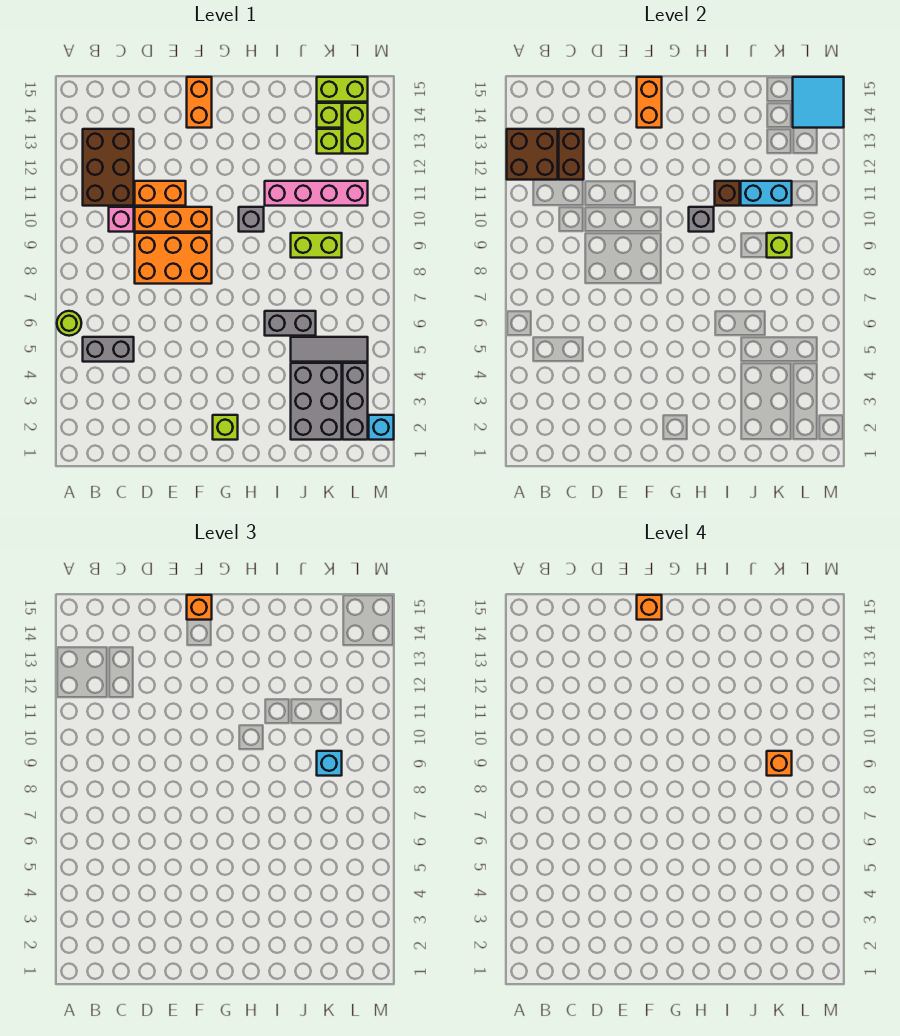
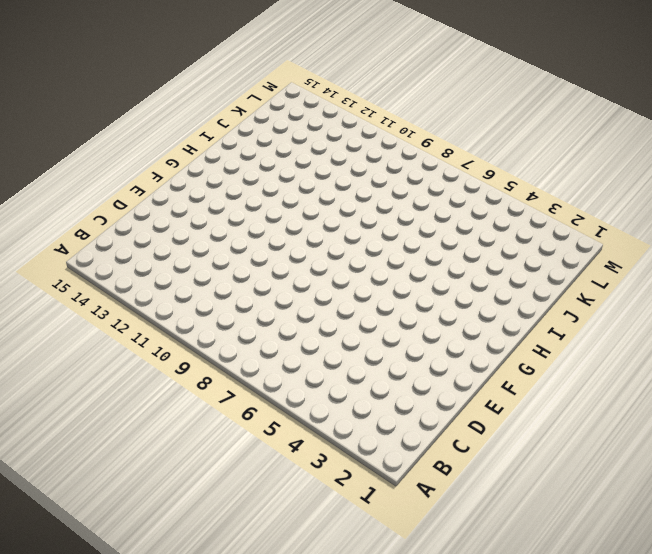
none -> lime 1x1 round brick [57,311,81,336]
none -> grey 1x2 brick [83,337,134,362]
none -> brown 2x3 brick [83,129,134,206]
none -> pink 1x1 brick [109,207,134,232]

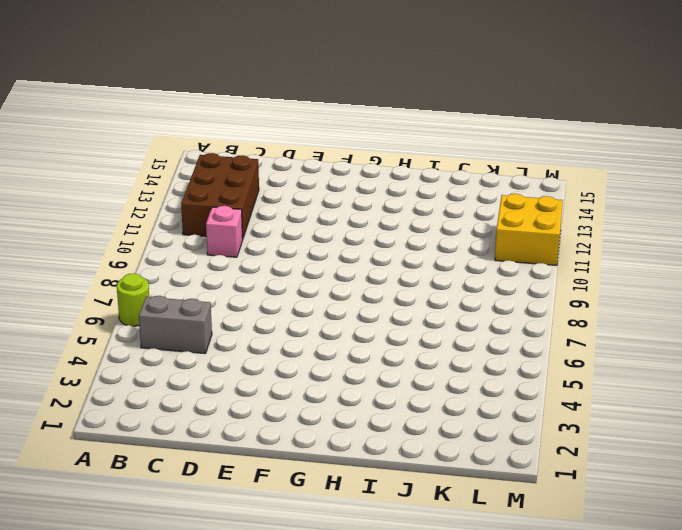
yellow 2x2 brick [495,194,563,266] -> pink 1x4 brick [265,181,368,206]
none -> orange 2x3 brick [135,233,212,284]
none -> orange 1x3 brick [135,207,212,232]
none -> orange 1x2 brick [135,181,186,206]
none -> orange 1x2 brick [187,77,212,128]

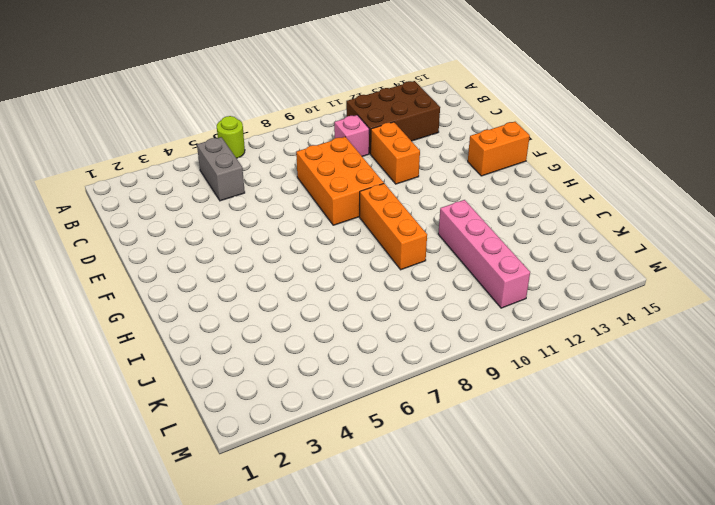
orange 1x3 brick [360,183,427,270] -> orange 1x3 brick moved to [135,207,212,232]
none -> lime 1x1 brick [213,415,238,440]
none -> grey 1x1 brick [239,207,264,232]
none -> grey 1x2 brick [265,311,316,336]
none -> grey 2x3 brick [291,363,342,440]

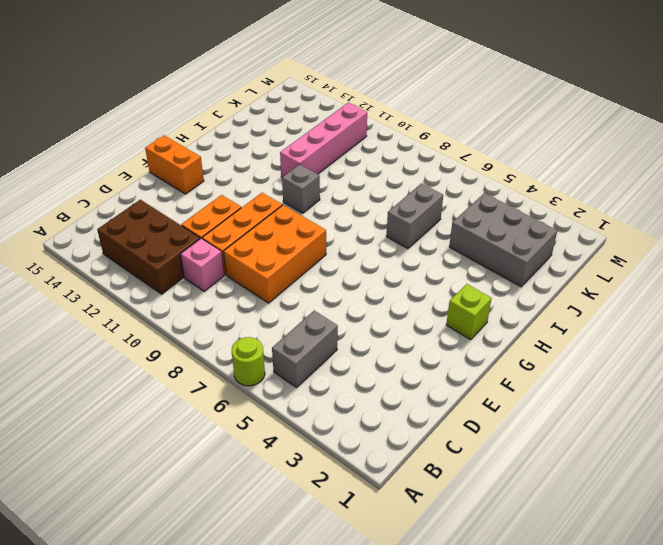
none -> grey 1x3 tile [291,337,368,362]
none -> lime 1x2 brick [291,233,342,258]
none -> lime 1x1 brick [317,129,342,154]
none -> lime 1x1 brick [317,103,342,128]

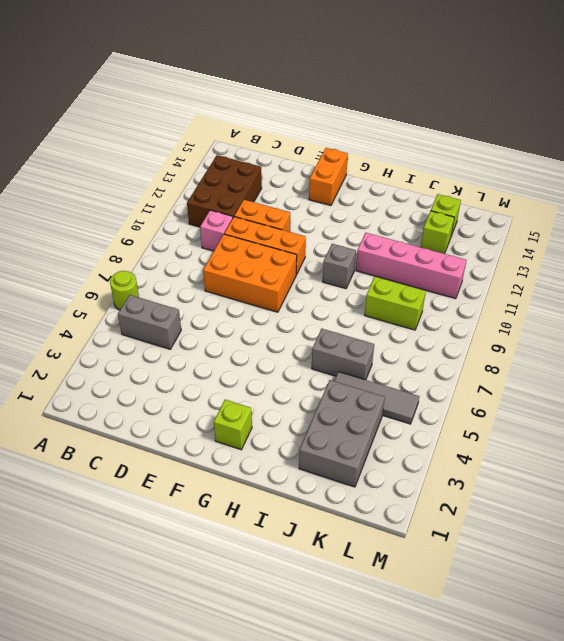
none -> lime 1x2 brick [317,77,368,102]
none -> grey 1x3 brick [343,363,368,440]
none -> lime 1x2 brick [343,103,368,154]
none -> cyan 1x1 brick [369,415,394,440]

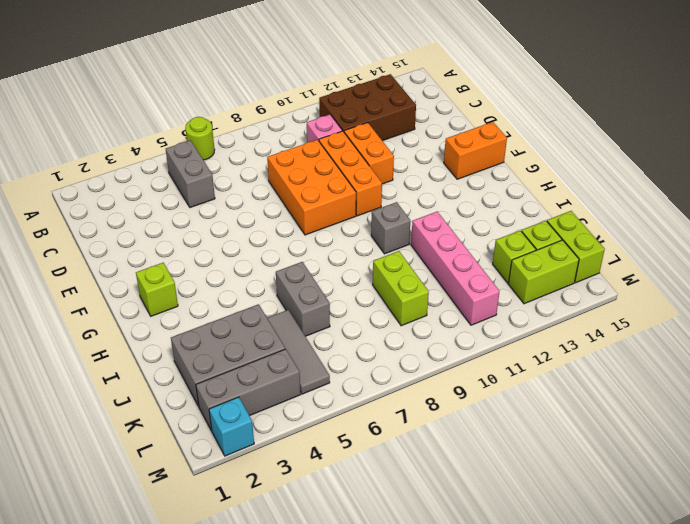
none -> brown 2x2 brick [507,129,558,180]
none -> brown 1x2 brick [559,129,584,180]
none -> orange 1x2 brick [637,77,662,128]
none -> grey 1x1 brick [689,207,714,232]

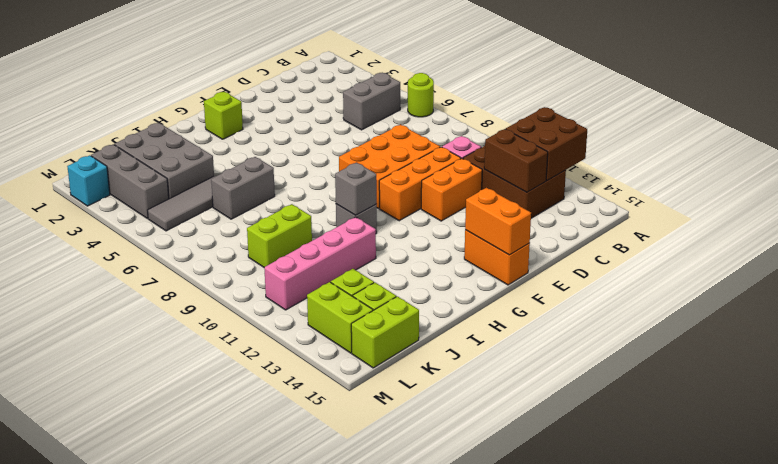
none -> brown 1x1 brick [715,181,740,206]
none -> cyan 1x2 brick [741,181,792,206]
none -> lime 1x1 brick [767,233,792,258]
none -> cyan 2x2 tile [793,77,844,128]

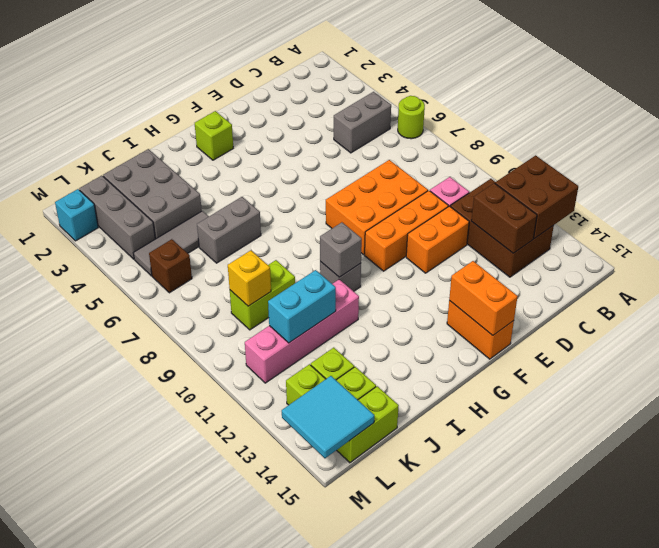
yellow 1x1 brick [228,250,271,306] -> lime 1x1 brick [767,233,792,258]
brown 1x1 brick [149,239,192,293] -> brown 1x1 brick moved to [715,181,740,206]
none -> orange 1x1 brick [187,595,212,620]
none -> cyan 1x1 brick [317,751,342,776]
none -> orange 1x1 brick [637,595,662,620]
none -> orange 1x1 brick [767,751,792,776]

